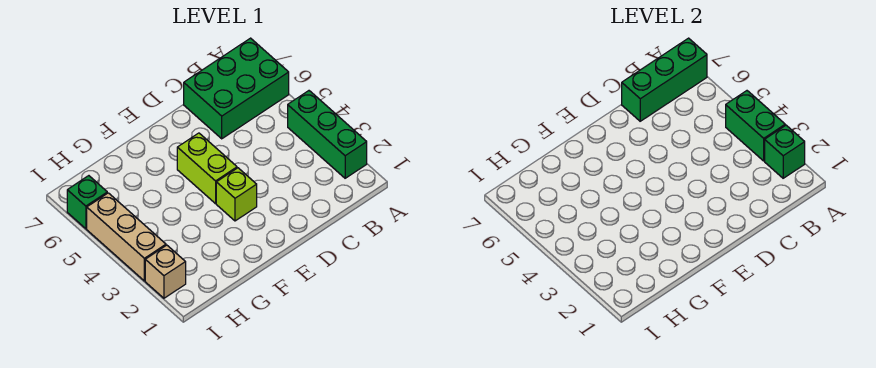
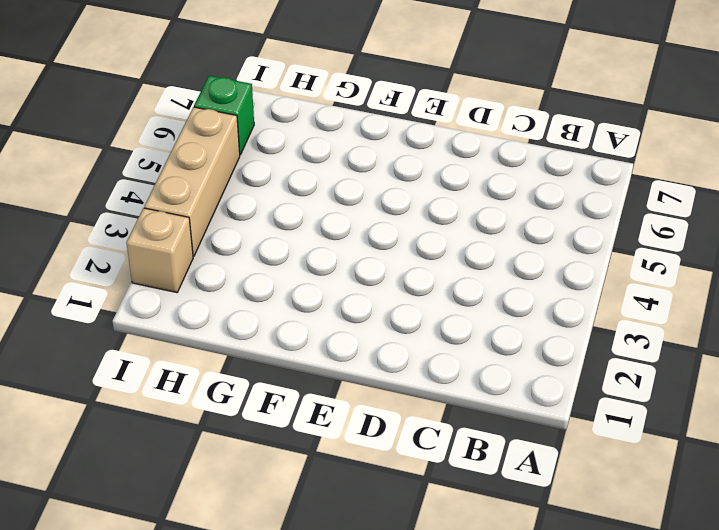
none -> green 1x3 brick [288,91,367,178]
none -> green 2x3 brick [184,38,289,139]

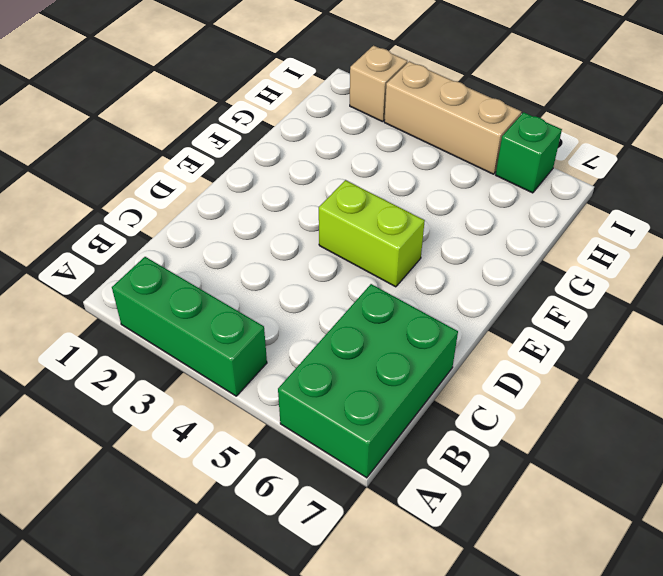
none -> lime 1x1 brick [216,168,257,221]
none -> green 1x1 brick [765,125,805,178]

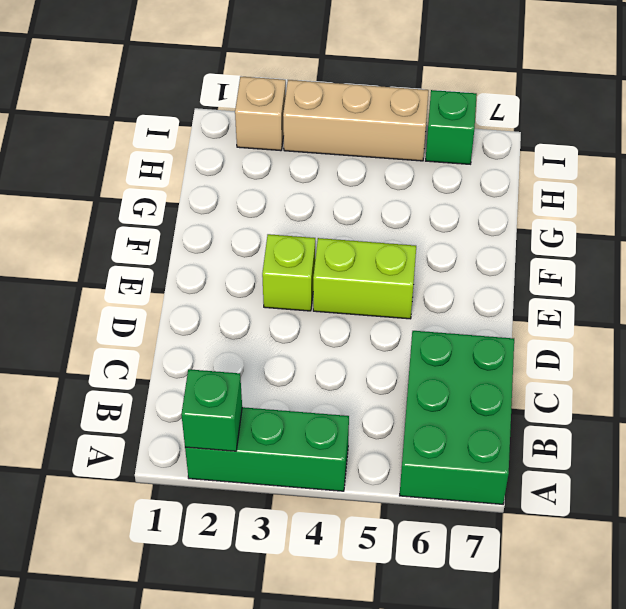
none -> green 1x2 brick [726,91,785,161]
none -> green 1x3 brick [622,38,707,121]

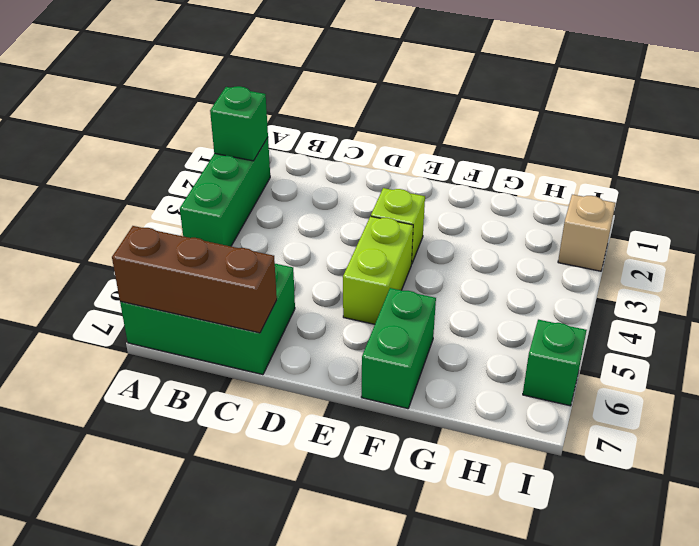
brown 1x3 brick [112,226,277,333] -> green 1x3 brick [622,38,707,121]
green 1x2 brick [362,288,436,409] -> green 1x2 brick moved to [726,91,785,161]
none -> tan 1x3 brick [87,193,166,281]

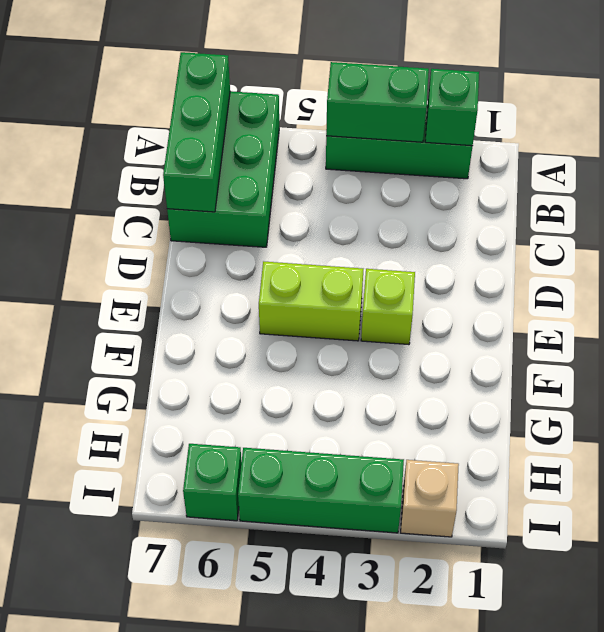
green 1x3 brick [238,448,404,533] -> tan 1x3 brick [87,193,166,281]

